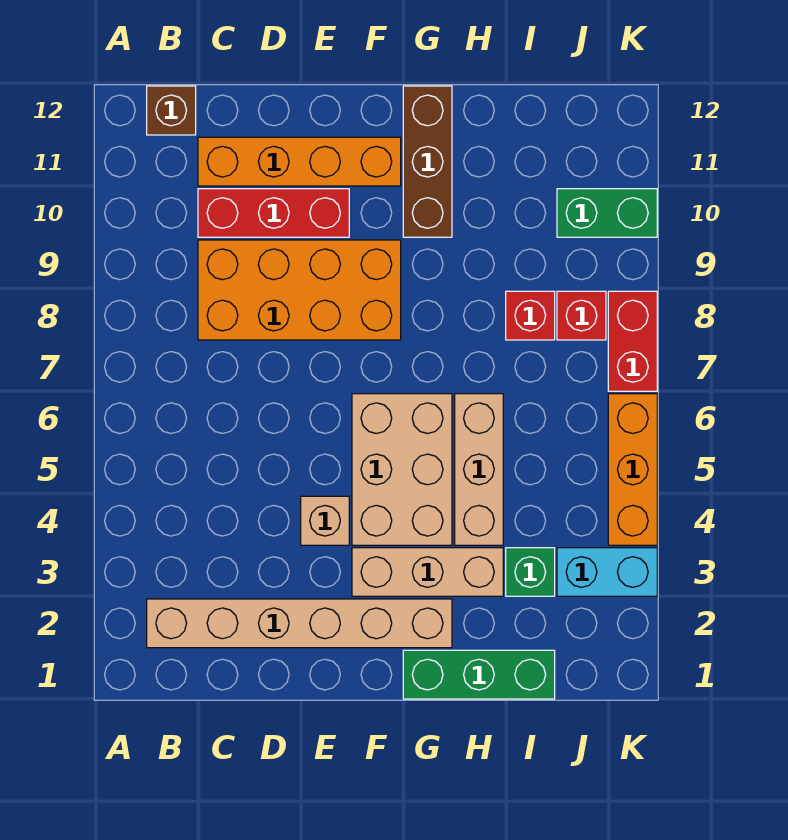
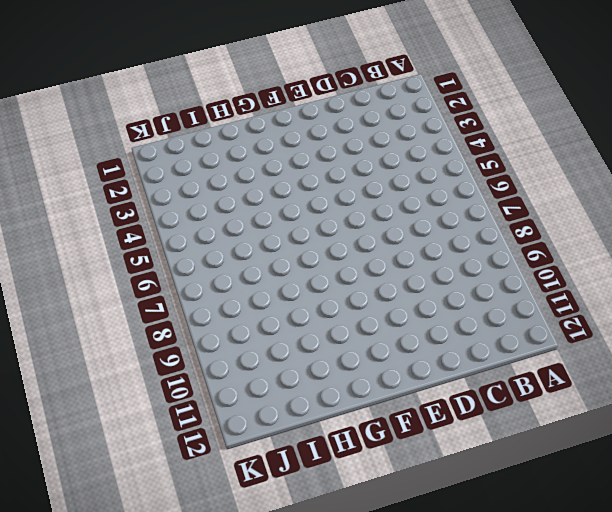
none -> tan 1x6 brick [147,599,452,648]
none -> brown 1x1 brick [147,86,196,135]
none -> orange 2x4 brick [198,240,401,340]

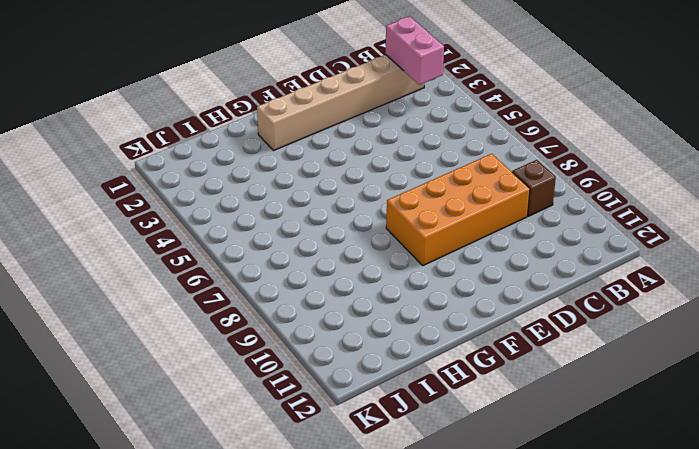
pink 1x2 brick [386,16,444,85] -> none
brown 1x1 brick [512,160,556,216] -> brown 1x1 brick moved to [147,86,196,135]
none -> red 1x3 brick [198,189,349,237]
none -> orange 1x4 brick [198,137,401,186]
none -> tan 1x1 brick [301,496,349,545]

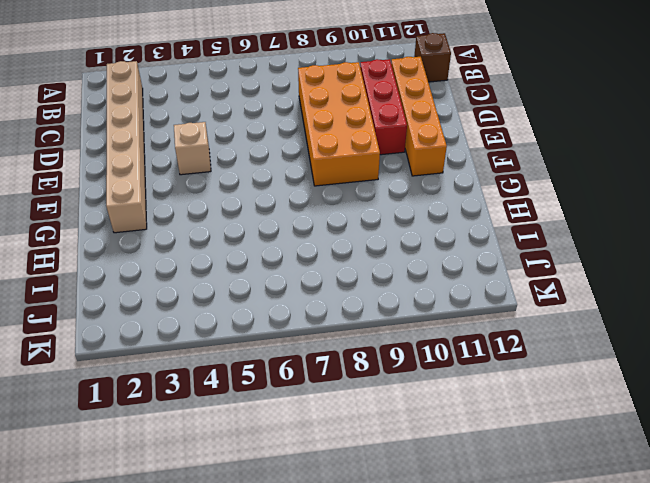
none -> tan 1x3 brick [352,548,503,596]
none -> tan 2x3 brick [352,394,452,545]
none -> green 1x3 brick [403,650,555,699]

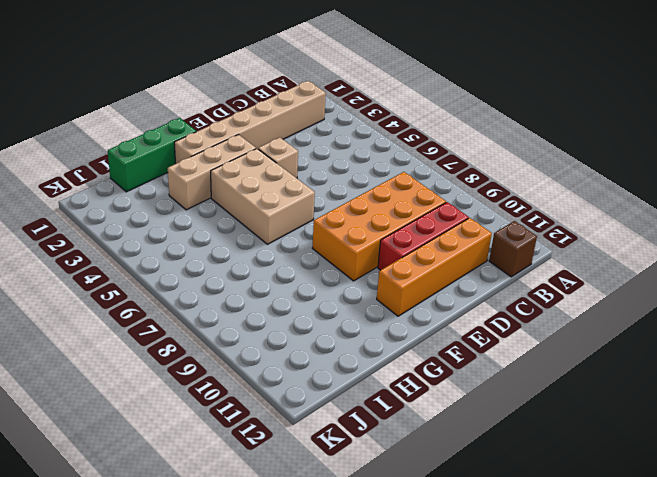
none -> brown 1x3 brick [403,86,452,237]
none -> tan 1x3 brick [455,394,503,545]
none -> green 1x1 brick [506,548,555,596]

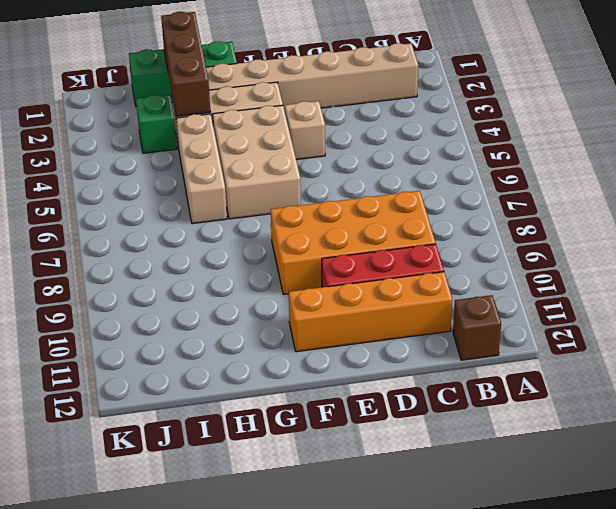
brown 1x3 brick [161,12,210,116] -> brown 1x3 brick moved to [403,86,452,237]
none -> red 1x1 brick [506,291,555,340]
none -> cyan 1x2 brick [557,548,657,596]
none -> red 1x1 brick [557,291,606,340]

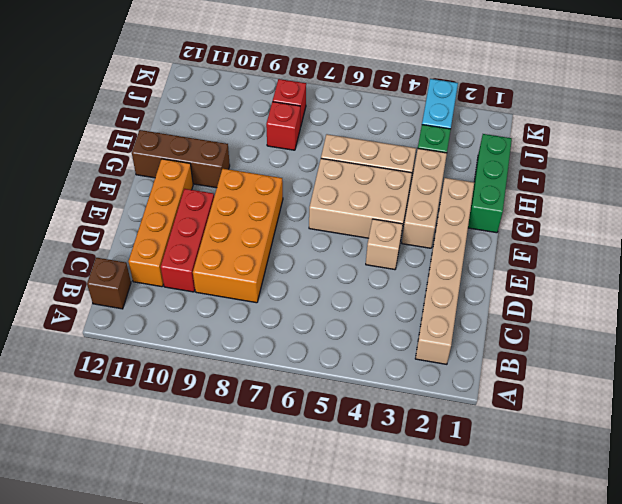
none -> green 1x2 brick [557,189,657,237]
none -> orange 1x3 brick [608,394,657,545]
none -> red 1x2 brick [608,291,657,391]

